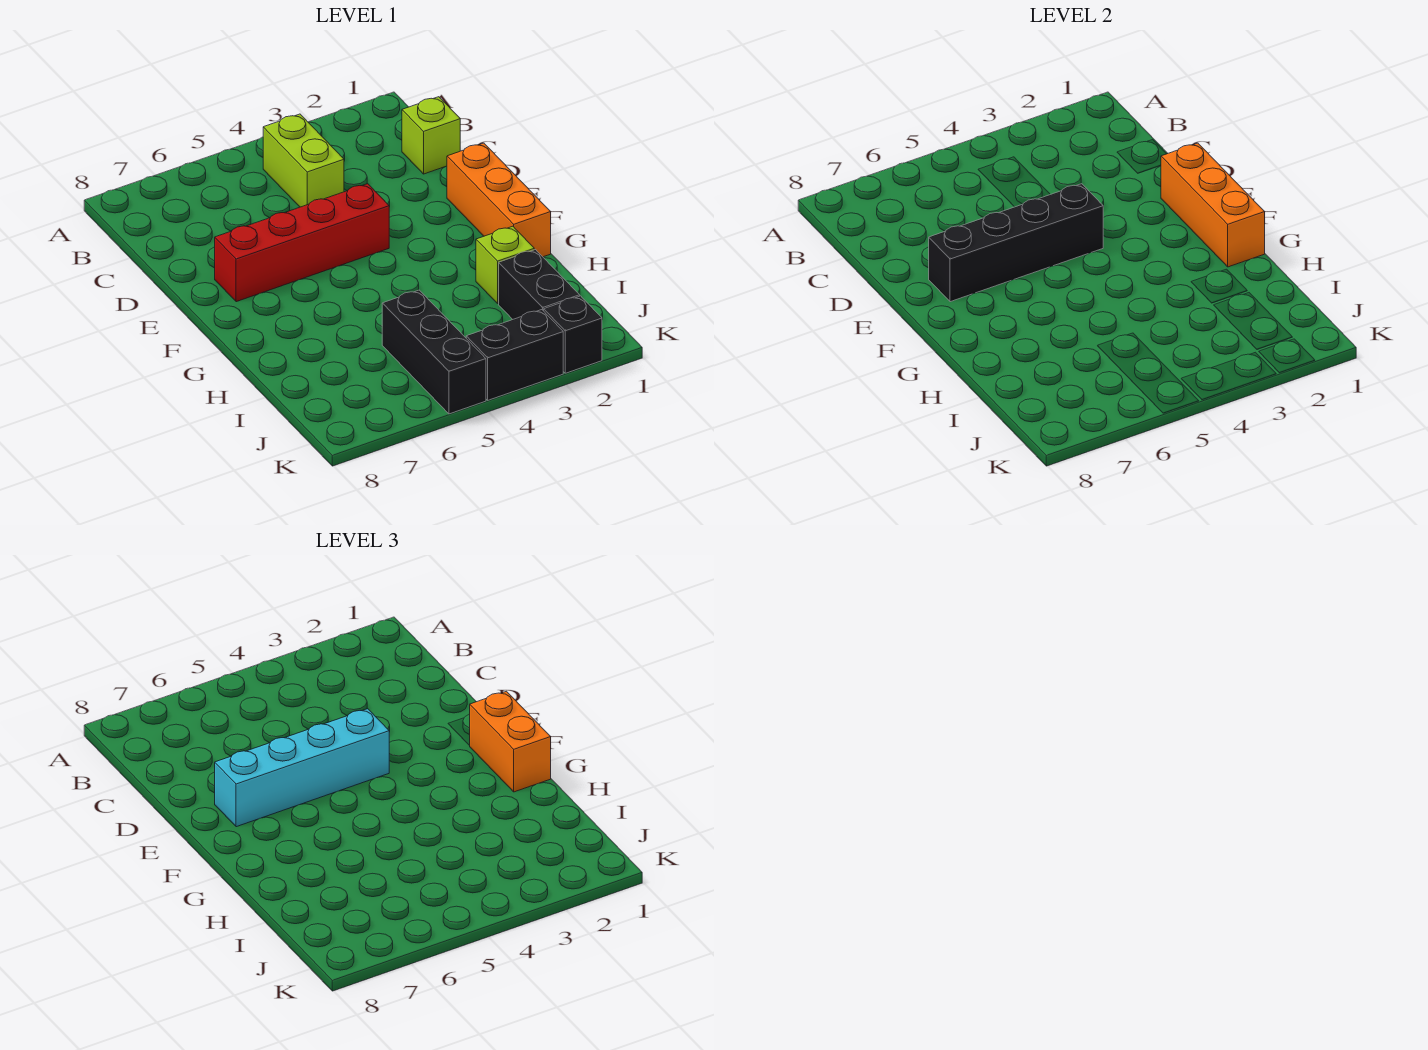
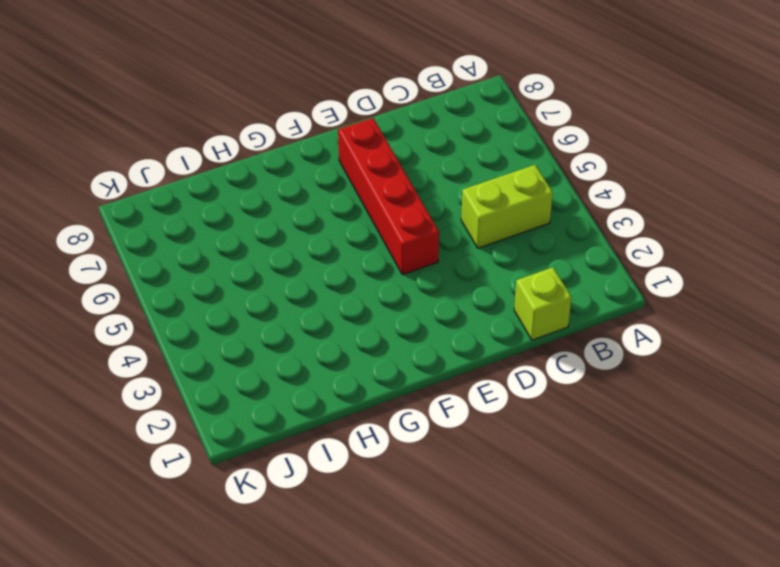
none -> orange 1x3 brick [447,143,551,257]
none -> lime 1x1 brick [476,226,534,304]
none -> black 1x2 brick [499,250,580,319]

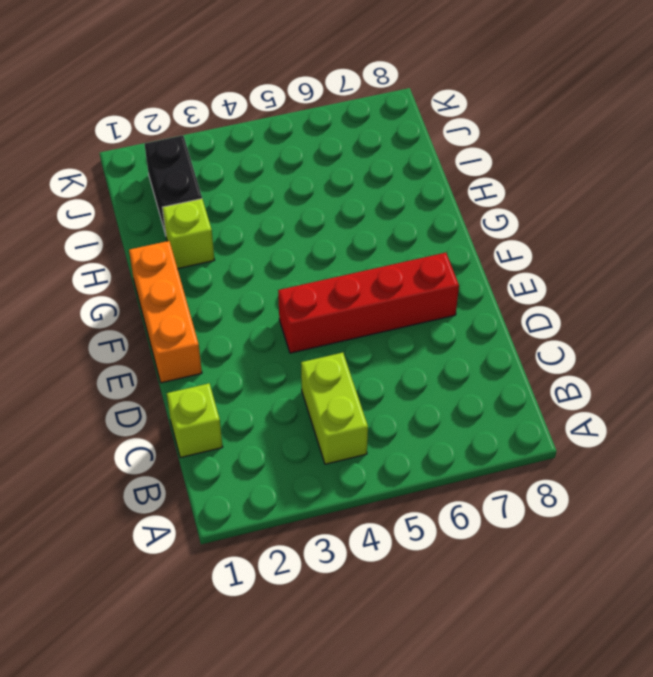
none -> black 1x3 brick [382,290,486,414]
none -> black 1x1 brick [544,296,602,373]
none -> black 1x2 brick [466,310,563,400]

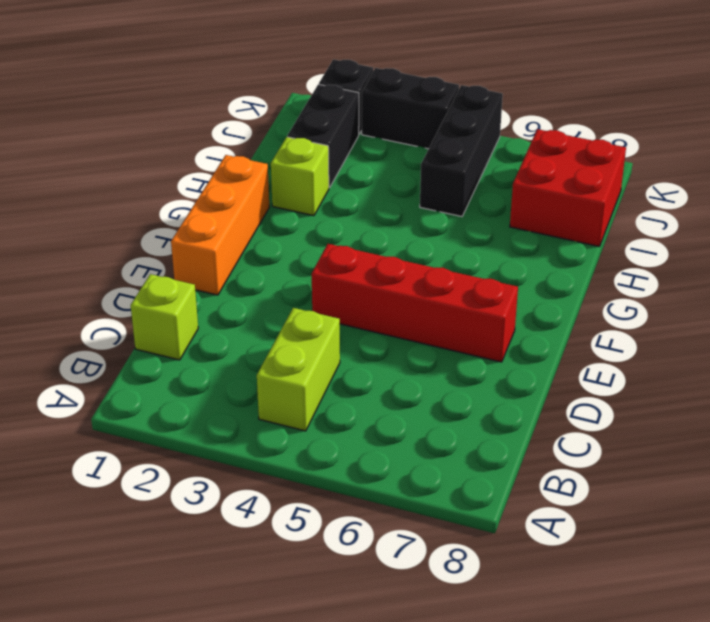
red 2x2 brick [510,129,626,246] -> none
none -> orange 1x3 brick [1161,143,1265,267]
none -> black 1x4 brick [929,184,1103,302]
none -> cyan 1x4 brick [215,709,389,827]

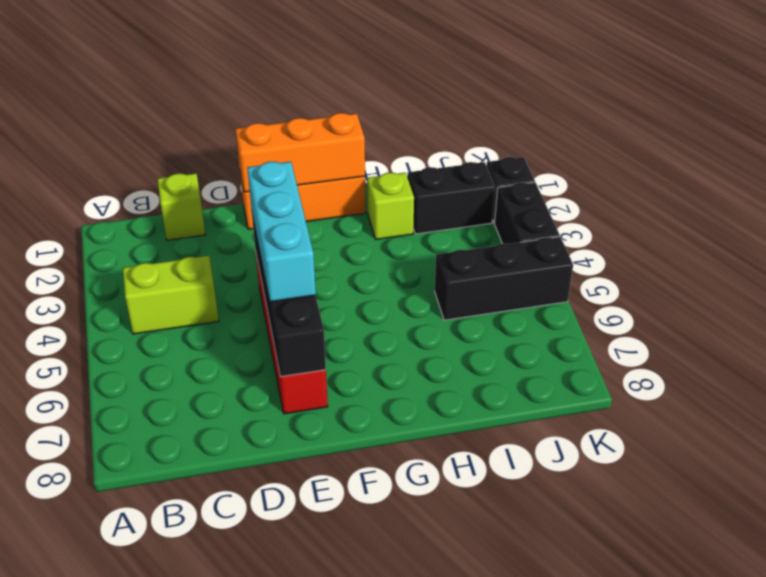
cyan 1x3 brick [247,162,316,302] -> cyan 1x4 brick [215,709,389,827]
none -> orange 1x2 brick [469,691,551,792]

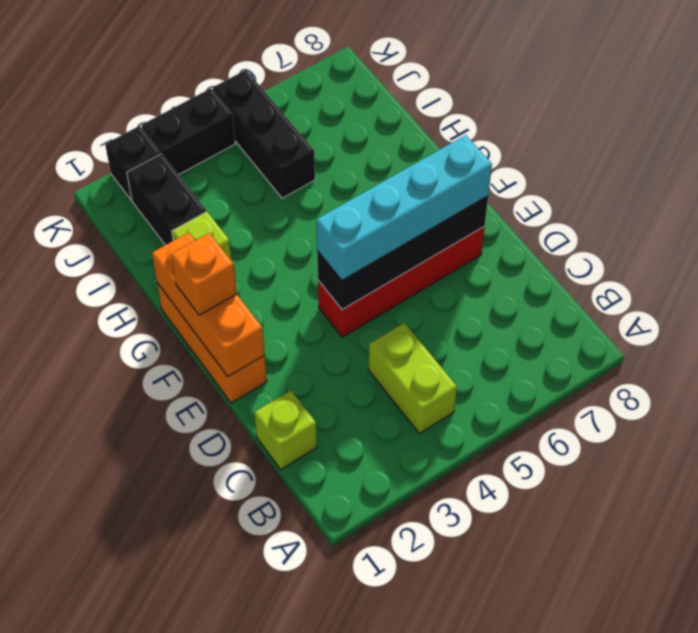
orange 1x1 brick [171,233,237,315] -> orange 1x2 brick [469,691,551,792]

